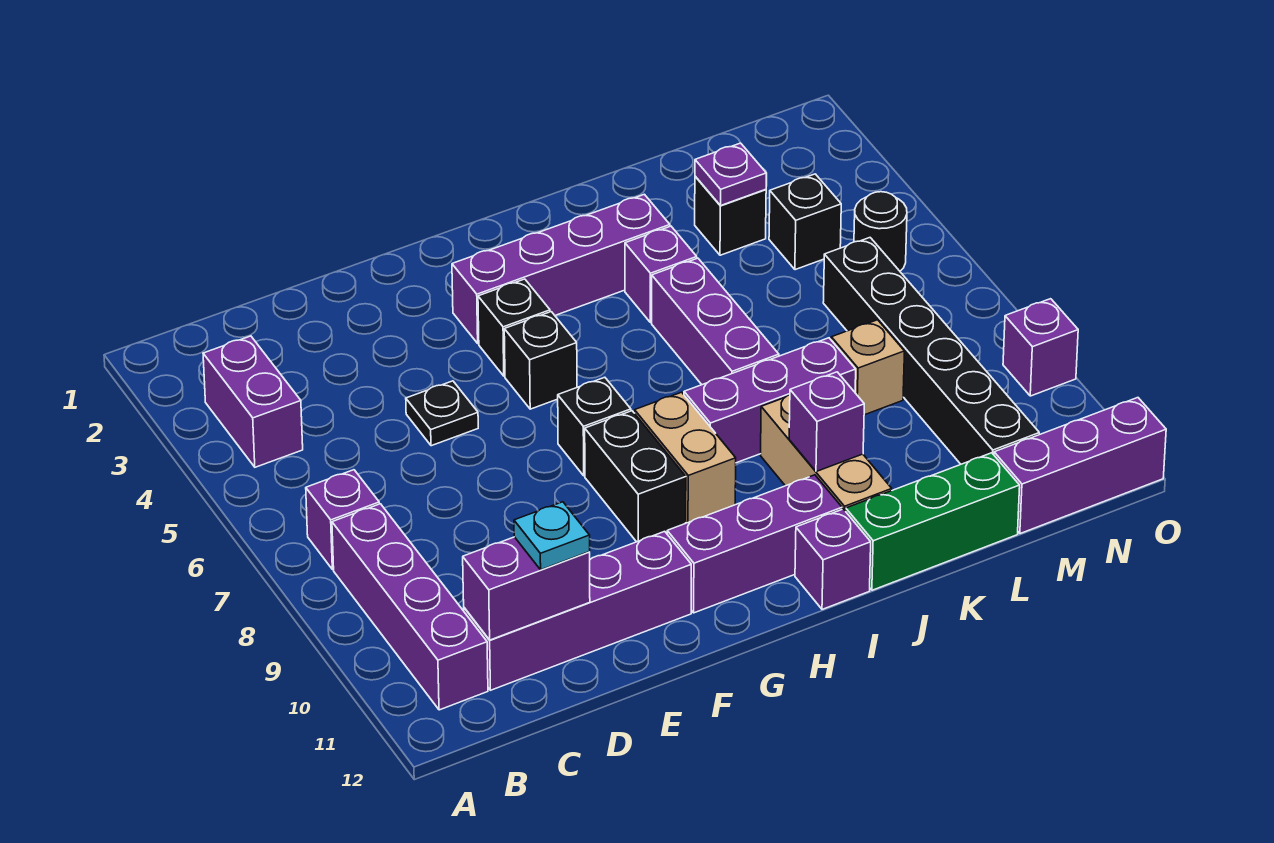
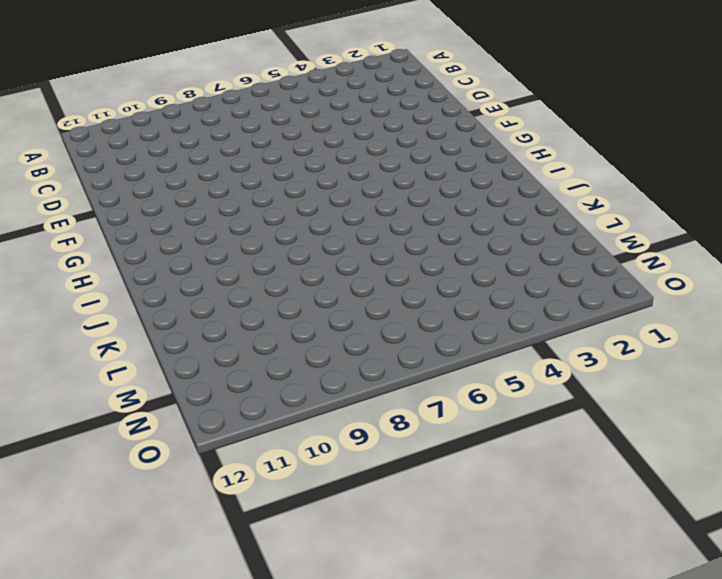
none -> purple 1x2 brick [203,336,303,467]
none -> purple 1x1 brick [306,470,379,570]
none -> purple 1x4 brick [332,504,488,710]

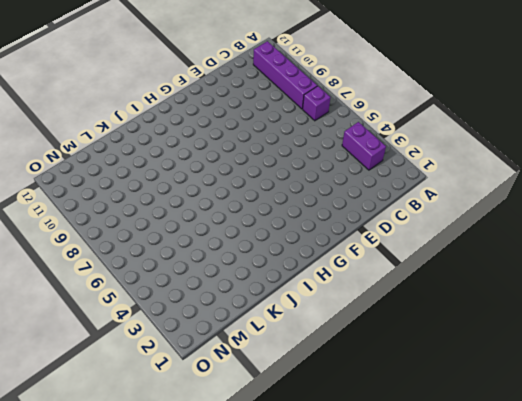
none -> purple 1x4 brick [464,531,691,690]
none -> black 1x1 plate [406,381,478,446]
none -> purple 1x4 brick [452,194,670,343]

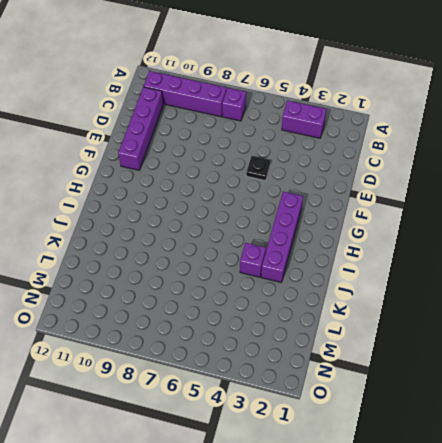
none -> black 1x1 brick [478,279,550,376]
none -> black 1x1 brick [504,312,577,409]
none -> black 1x1 brick [558,377,631,476]

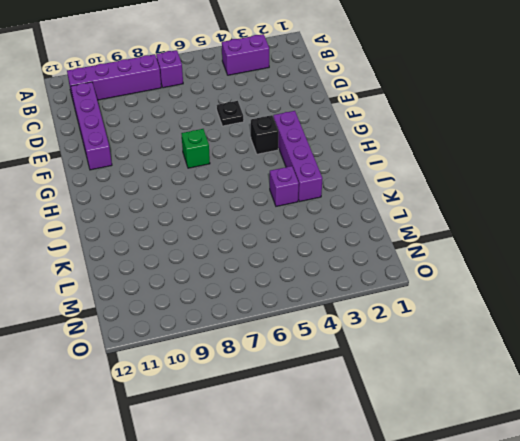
green 1x1 brick [181,129,210,168] -> black 1x1 brick [558,377,631,476]
none -> black 1x1 brick [504,312,577,409]
none -> black 1x2 brick [585,411,686,542]
none -> purple 1x3 brick [667,475,842,613]

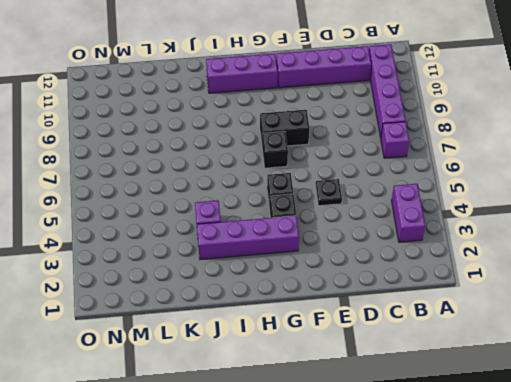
black 1x2 brick [260,110,309,146] -> black 1x2 brick turned to [585,411,686,542]
none -> tan 1x2 brick [635,392,736,523]
none -> purple 1x3 brick [684,338,856,463]
none -> purple 1x1 brick [795,509,871,609]

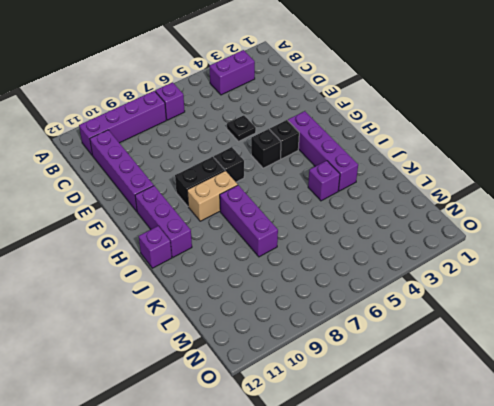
none -> purple 1x3 brick [652,258,779,385]
none -> tan 1x3 brick [761,395,892,511]
none -> green 1x3 brick [846,453,1020,590]

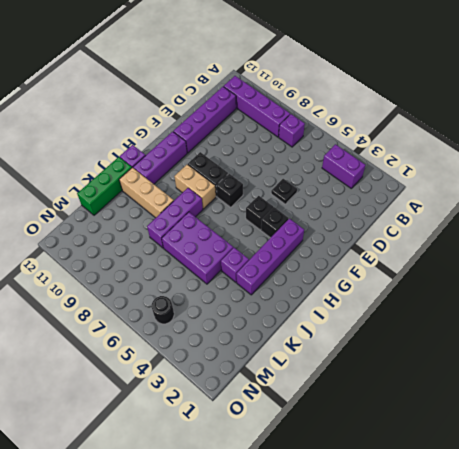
purple 2x3 brick [162,212,233,284] -> purple 1x3 brick [652,258,779,385]
none -> black 1x1 brick [695,176,766,255]
none -> tan 1x1 brick [831,320,905,415]
none -> black 1x1 brick [769,174,841,270]

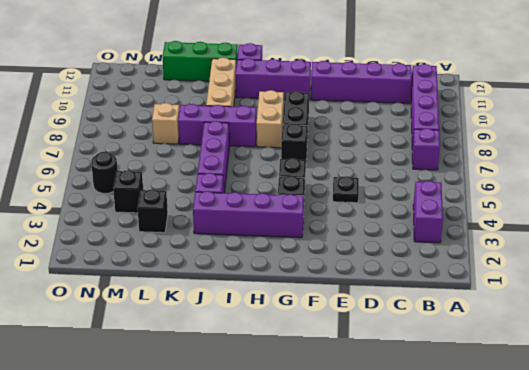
none -> black 1x6 brick [823,238,1039,464]
none -> purple 1x3 brick [994,398,1166,534]
none -> purple 1x1 brick [1003,299,1078,396]

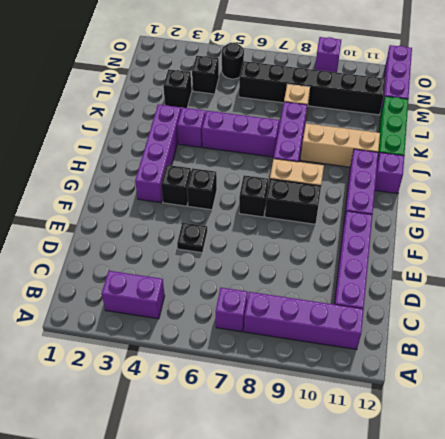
none -> purple 1x2 brick [463,537,590,640]
none -> purple 1x1 brick [789,372,864,472]
none -> purple 1x1 plate [695,143,766,206]

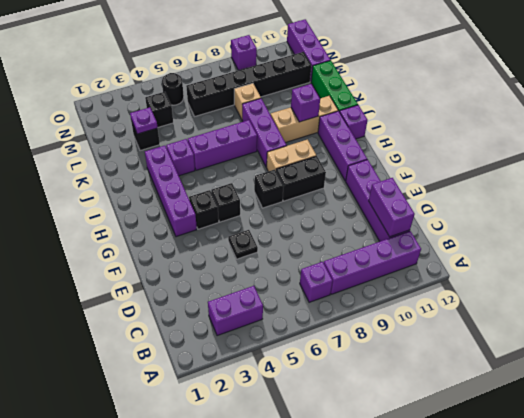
none -> cyan 1x1 plate [514,502,590,570]

